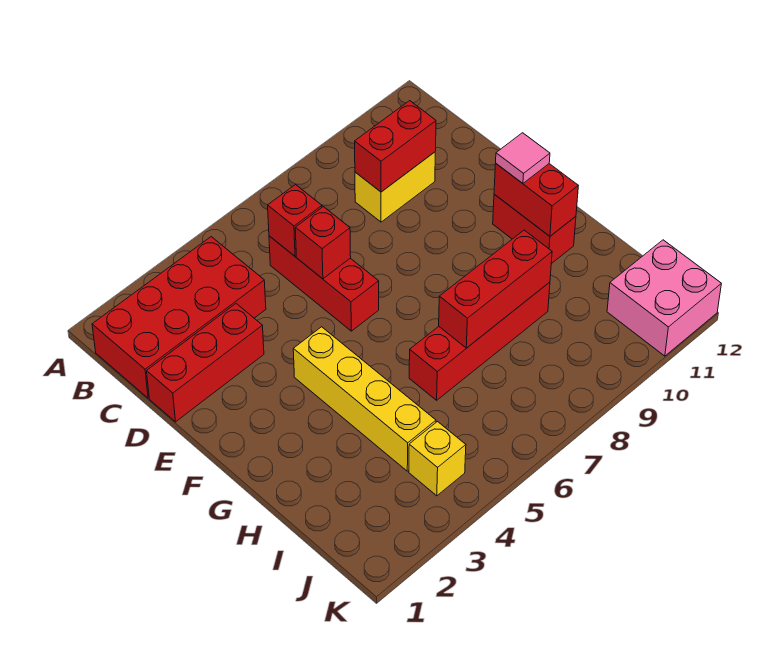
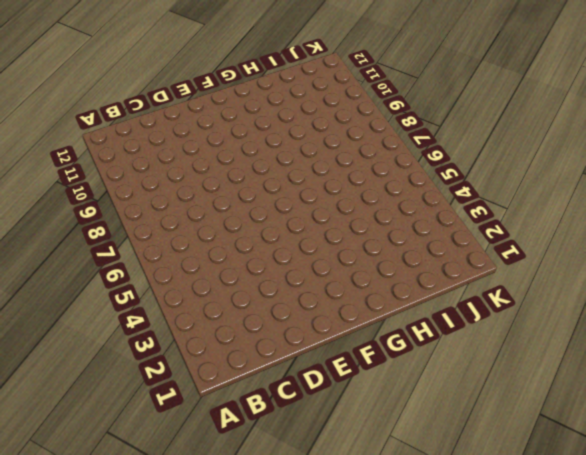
none -> red 2x4 brick [92,237,266,398]
none -> red 1x3 brick [269,236,379,331]
none -> yellow 1x2 brick [355,152,435,222]

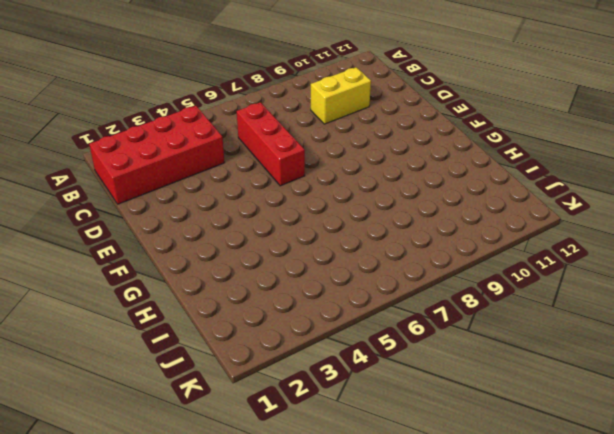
none -> red 1x3 brick [147,304,264,422]
none -> yellow 1x4 brick [293,327,436,471]
none -> red 1x2 brick [493,194,576,264]

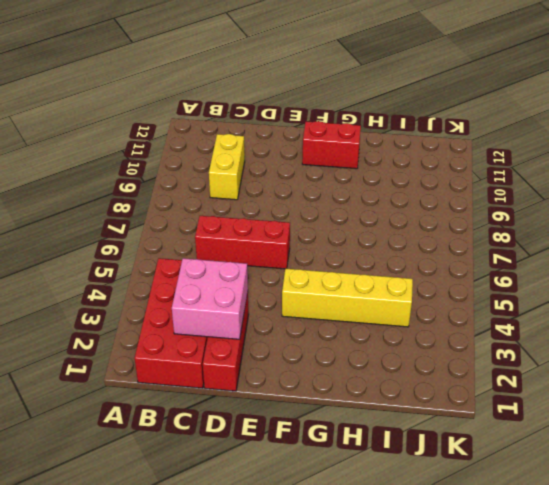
pink 2x2 brick [172,258,248,339] -> pink 2x2 brick moved to [607,240,721,356]
none -> red 1x4 brick [409,282,550,400]
none -> yellow 1x1 brick [409,422,466,496]
none -> red 1x1 brick [268,185,322,256]

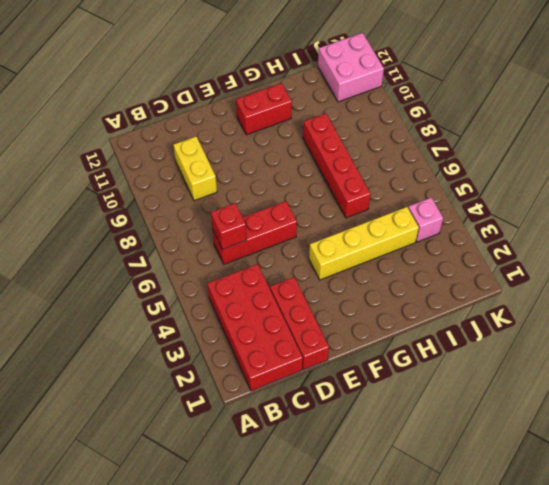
pink 1x1 brick [408,198,443,242] -> yellow 1x1 brick [409,422,466,496]
none -> red 1x2 brick [355,101,436,192]
none -> red 1x1 brick [295,207,351,279]
none -> red 1x2 brick [494,164,578,236]

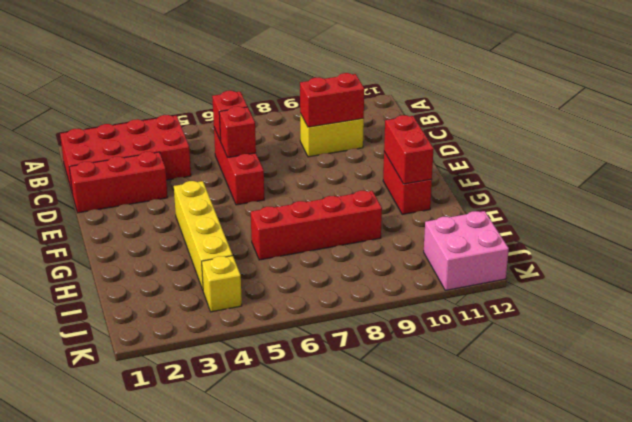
none -> red 1x3 brick [439,230,552,348]
none -> pink 1x1 tile [496,133,550,183]

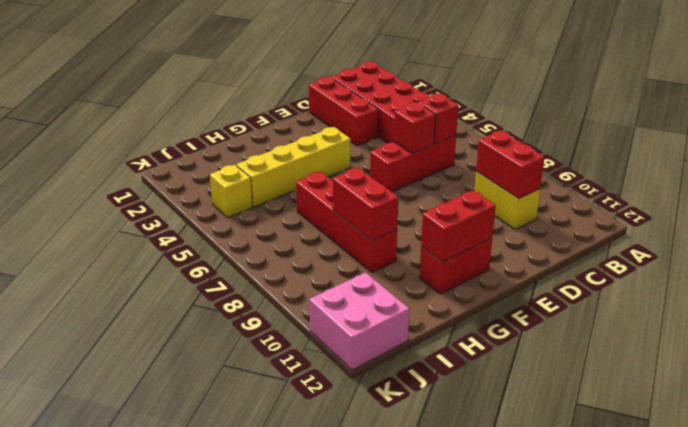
red 1x2 brick [333,168,398,241] -> red 1x3 brick [439,230,552,348]
none -> pink 1x1 tile [496,133,550,183]

